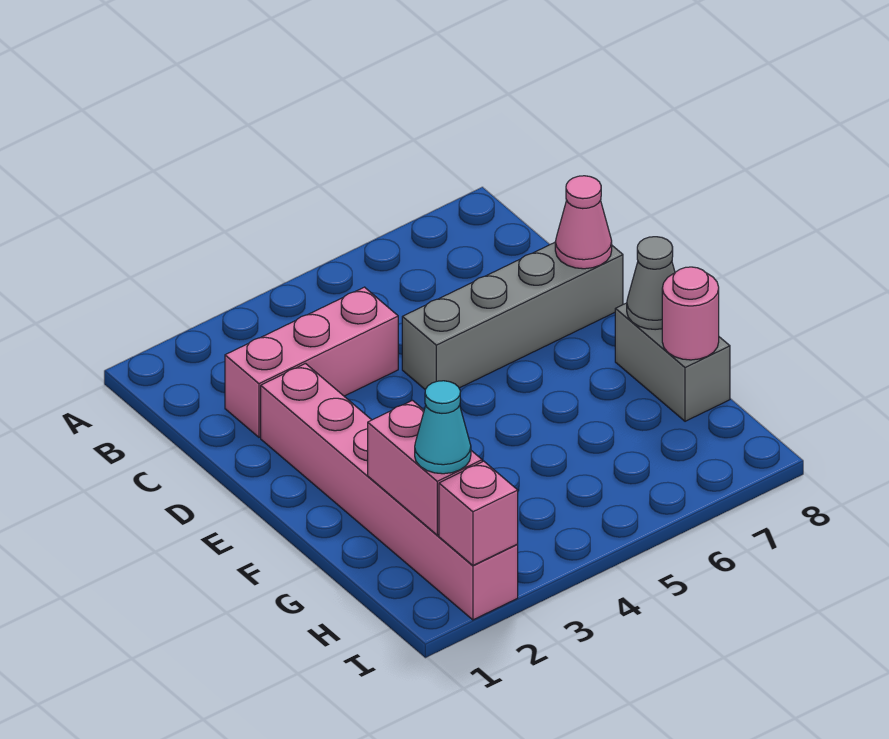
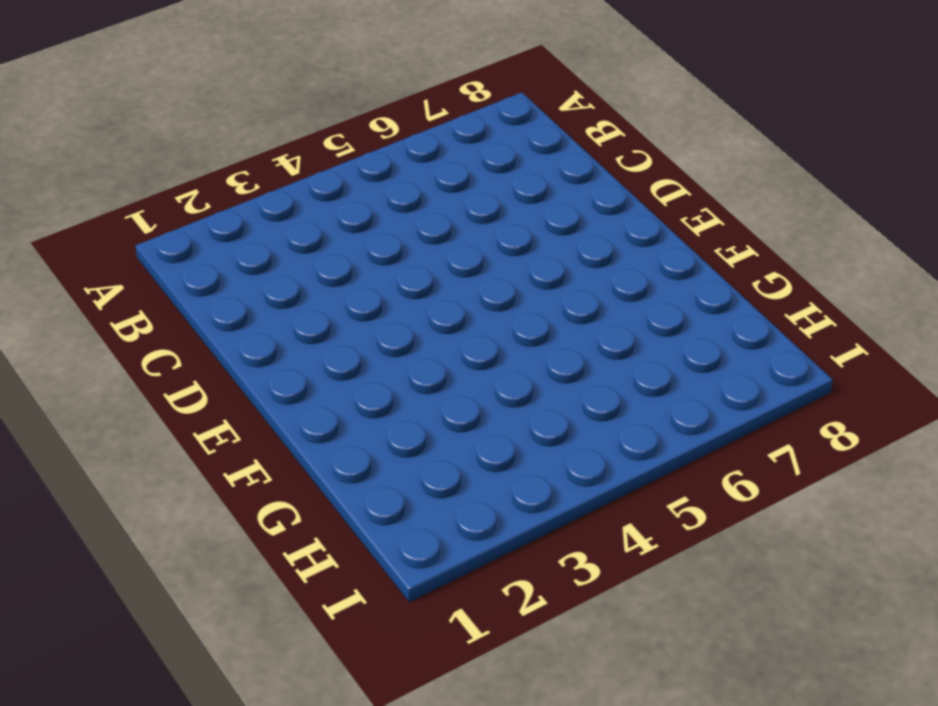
none -> pink 1x3 brick [225,287,398,437]
none -> pink 1x6 brick [261,364,518,620]

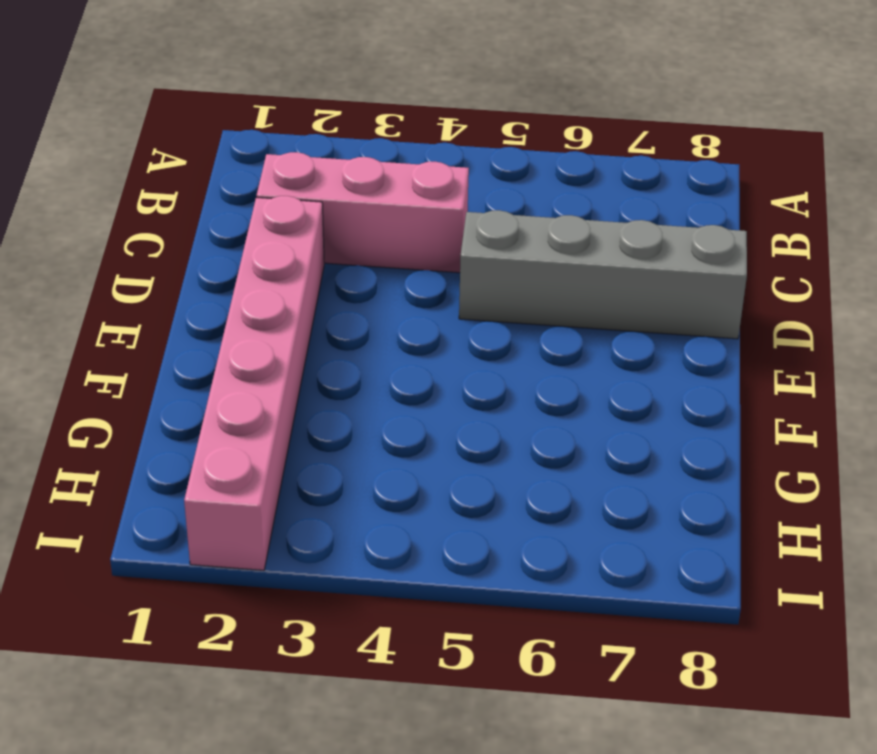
none -> grey 1x2 brick [615,303,730,421]
none -> pink 1x1 cone [555,176,612,269]

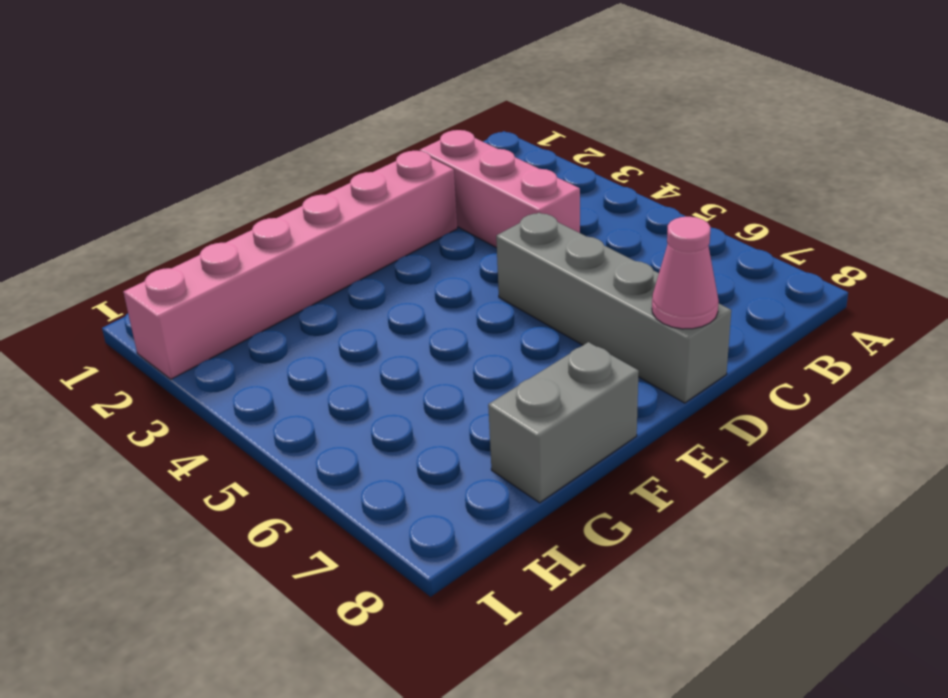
none -> grey 1x1 cone [627,237,675,330]
none -> pink 1x2 brick [368,401,482,535]

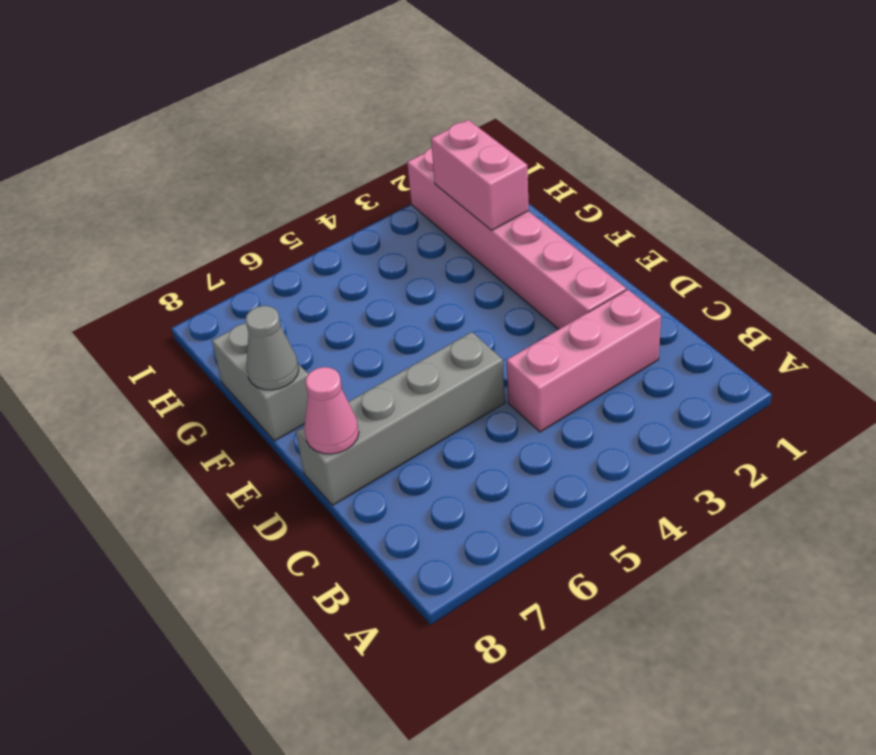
none -> pink 1x1 round brick [662,267,719,360]
none -> pink 1x1 brick [439,461,518,565]

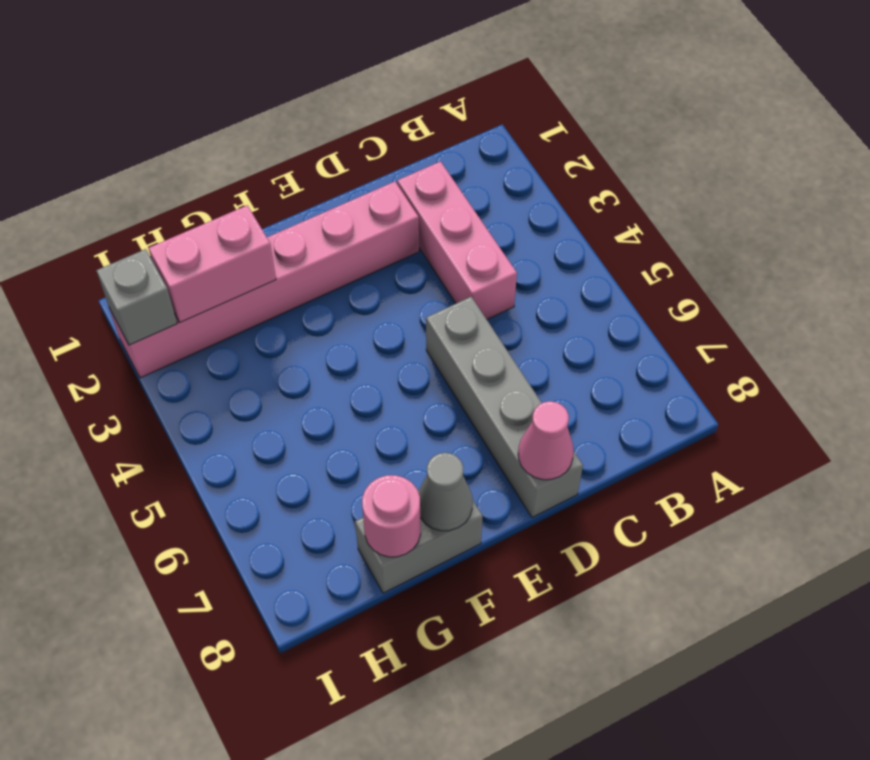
grey 1x1 brick [96,249,177,345] -> pink 1x1 brick [439,461,518,565]
none -> cyan 1x1 cone [415,381,471,474]

